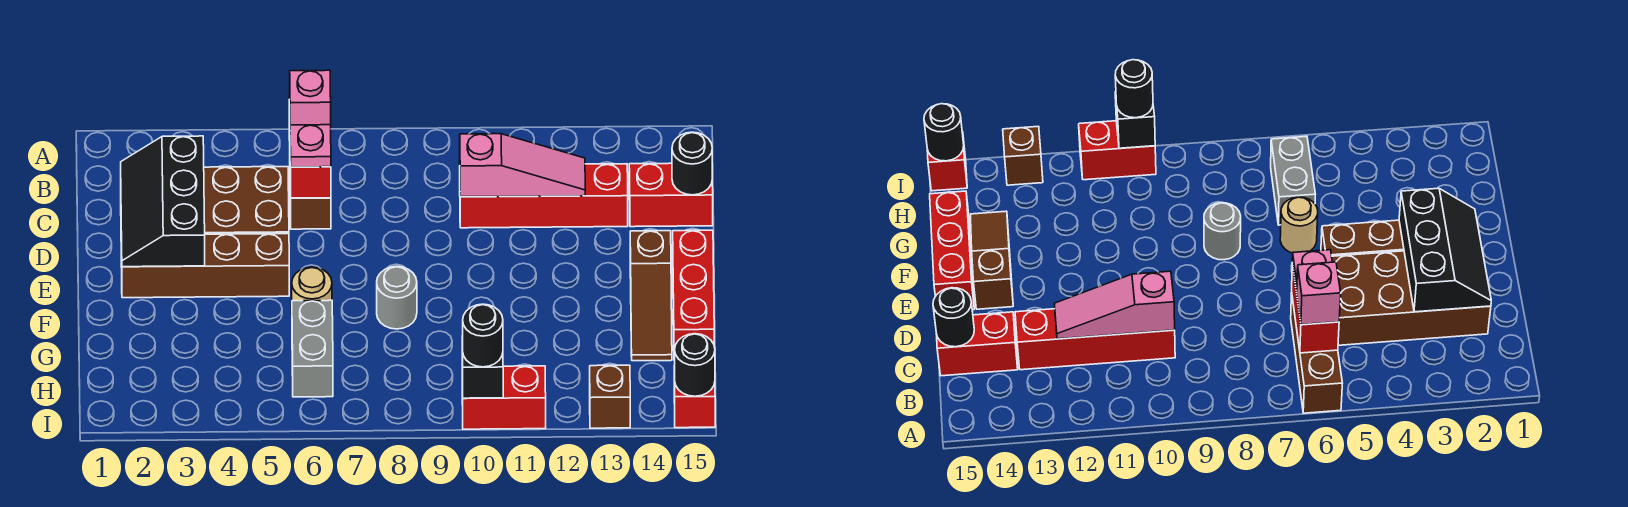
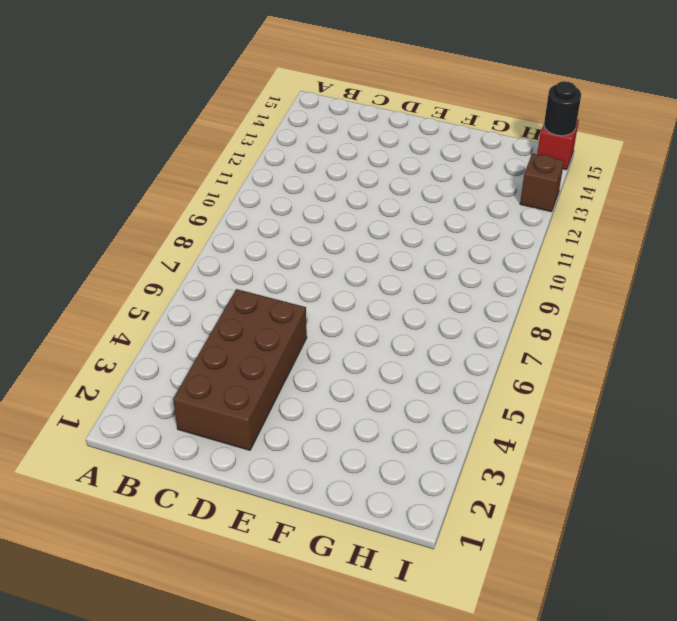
none -> brown 1x3 brick [289,100,331,229]
none -> red 1x4 brick [460,164,628,228]
none -> red 1x2 brick [629,163,713,227]

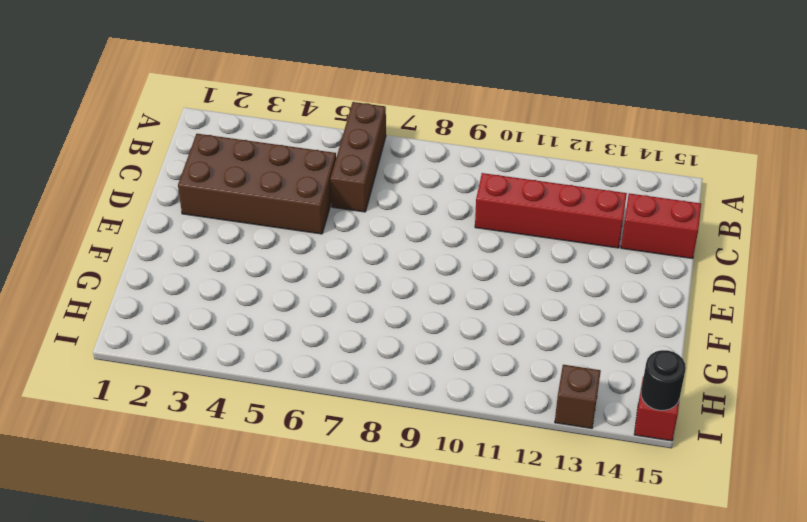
none -> brown 1x4 brick [121,234,289,298]
none -> brown 1x3 slope [630,231,672,361]
none -> red 1x3 brick [673,230,714,360]

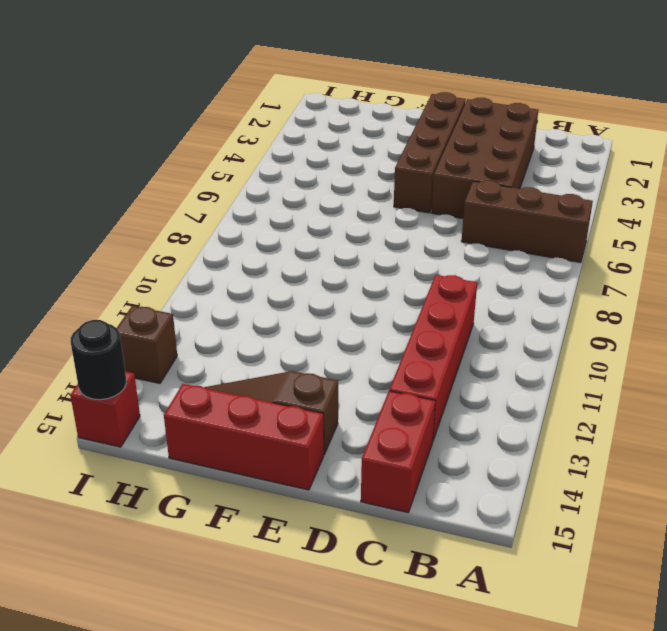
none -> tan 1x1 round brick [292,267,332,301]
none -> grey 1x1 round brick [377,266,417,329]
none -> grey 1x2 brick [292,300,333,397]

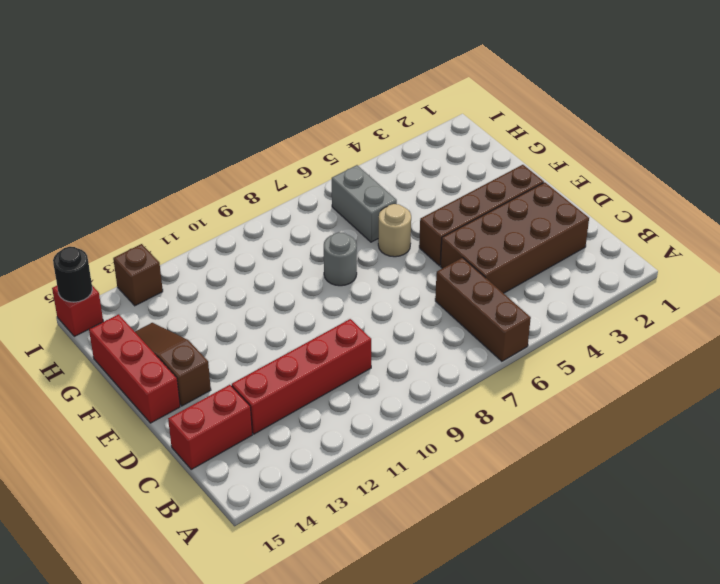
none -> red 1x2 brick [462,366,546,429]
none -> red 1x2 brick [290,157,331,198]
none -> black 2x3 slope [121,136,205,267]

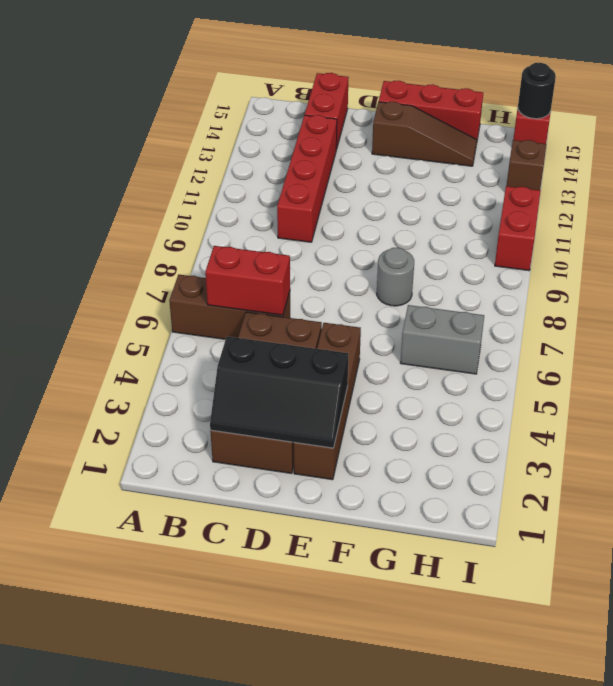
none -> tan 1x1 round brick [292,267,332,301]
none -> pink 1x3 slope [460,134,585,197]
none -> black 1x1 round brick [672,132,712,195]

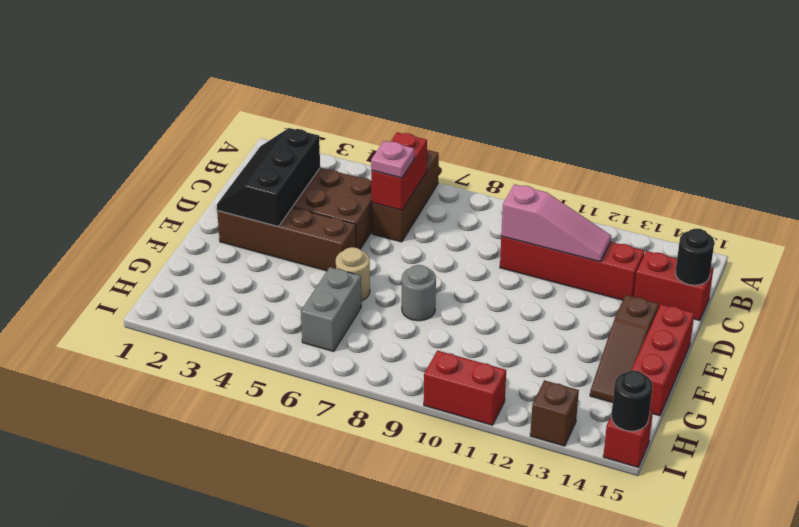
none -> black 1x1 brick [462,336,503,398]
none -> pink 1x1 brick [290,70,331,125]
none -> black 1x1 round brick [462,304,503,367]

